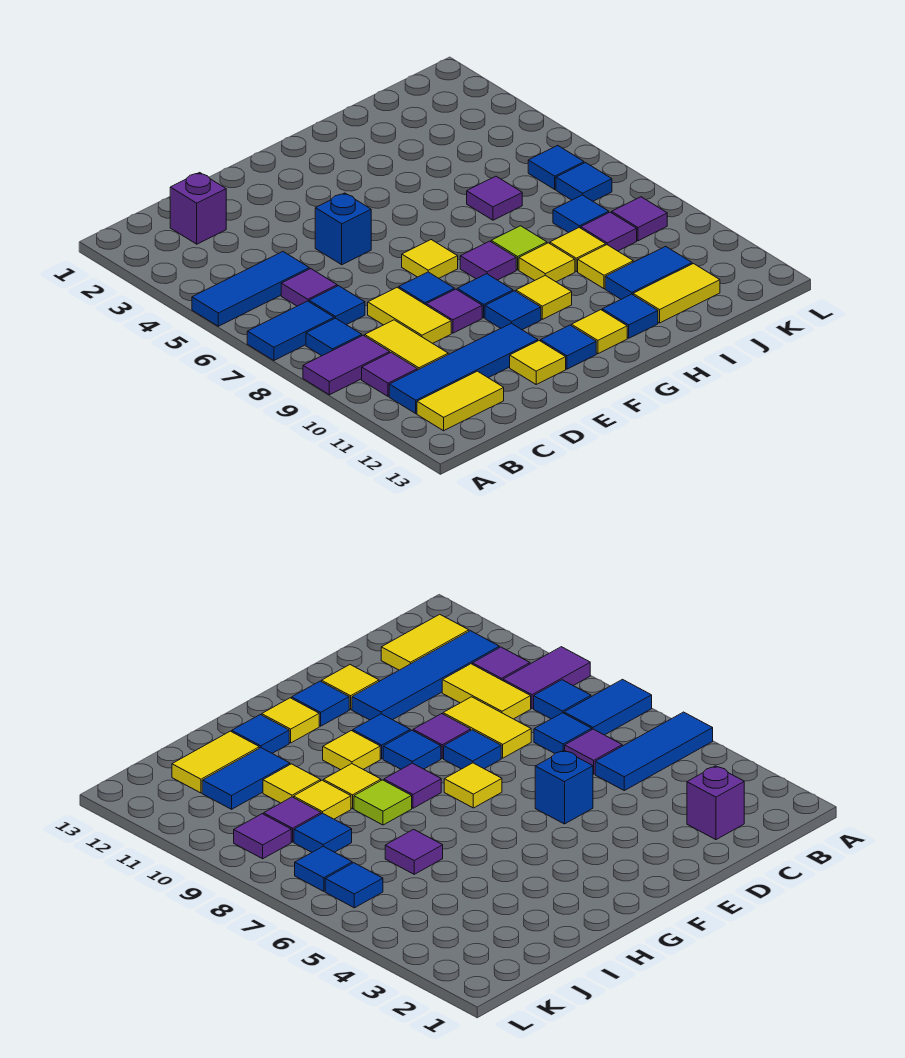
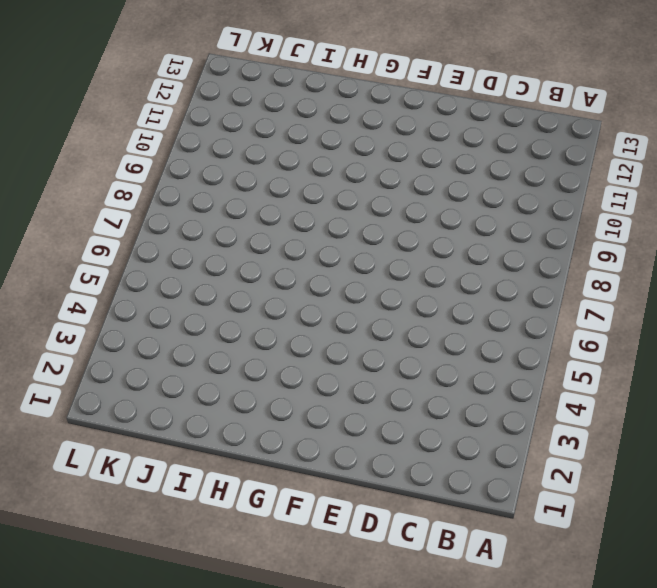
none -> blue 1x3 tile [192,252,309,326]
none -> blue 1x2 tile [247,301,334,360]
none -> purple 1x2 tile [303,335,390,395]
none -> blue 1x1 tile [306,318,362,356]

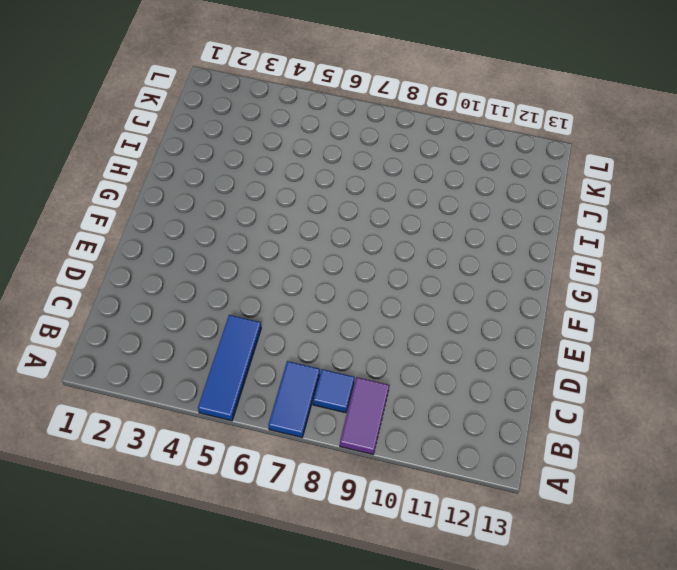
none -> purple 1x1 tile [362,353,417,396]
none -> blue 1x4 tile [389,323,538,413]
none -> yellow 1x2 tile [417,371,504,431]
none -> purple 1x1 brick [170,173,226,244]

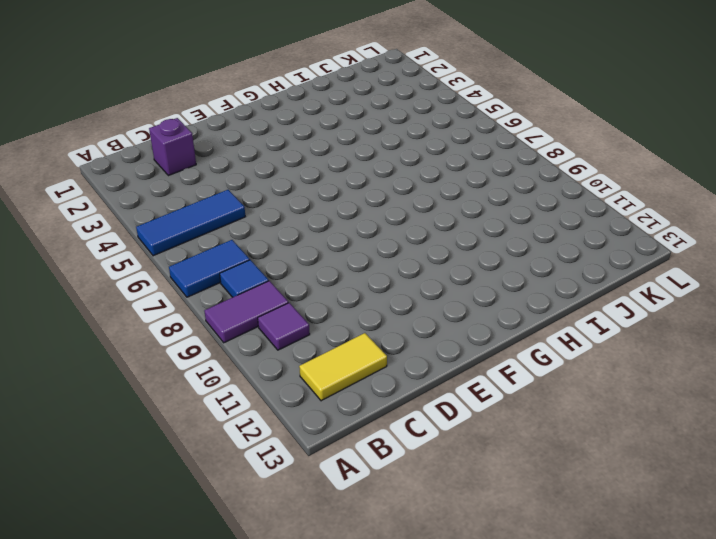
none -> blue 1x4 tile [389,323,538,413]
none -> purple 1x1 tile [281,269,337,306]
none -> blue 1x1 tile [309,286,365,325]
none -> yellow 1x2 tile [365,320,448,370]

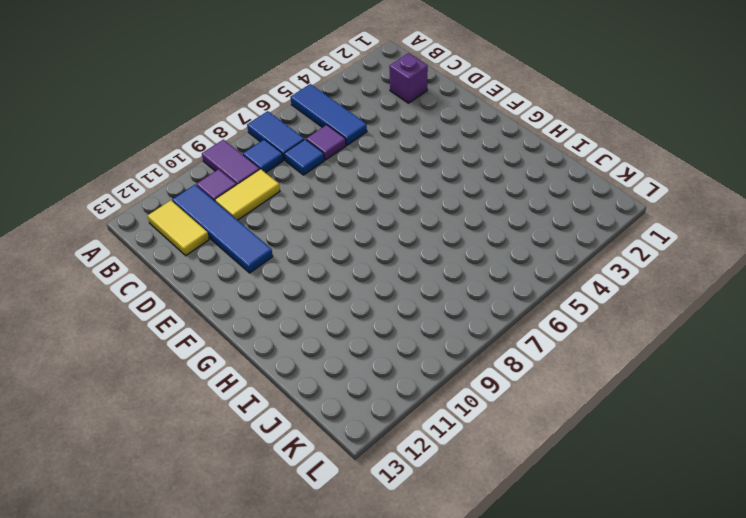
none -> yellow 1x2 tile [368,287,451,343]
none -> blue 1x1 brick [315,193,371,265]
none -> blue 1x1 tile [399,272,454,305]
none -> purple 1x1 tile [426,289,482,333]

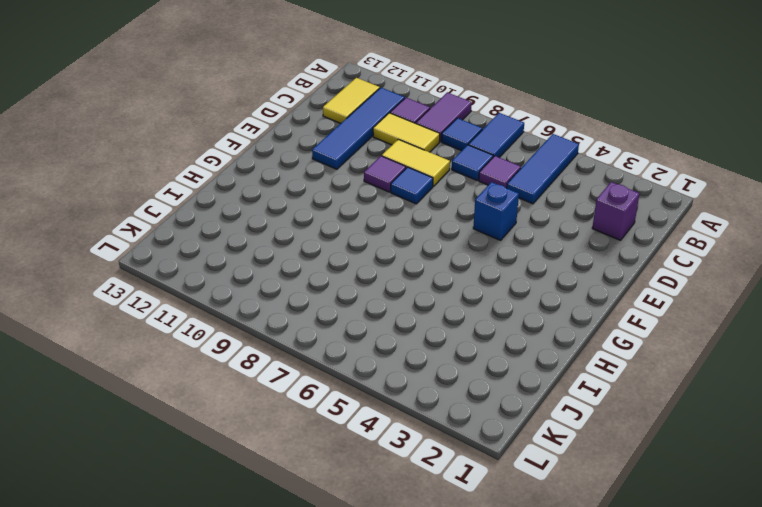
none -> yellow 1x1 tile [510,341,566,384]
none -> yellow 1x1 tile [402,240,458,278]
none -> blue 1x1 tile [457,274,513,318]
none -> blue 1x1 tile [485,291,541,330]

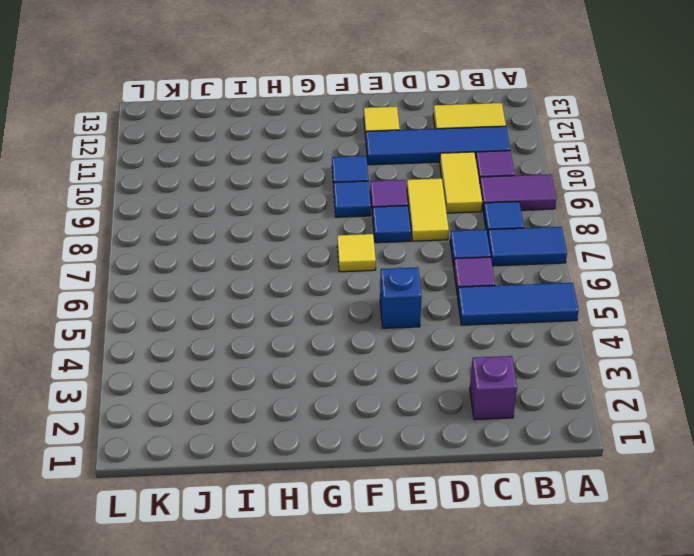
none -> blue 1x1 tile [541,325,596,369]
none -> purple 1x1 tile [460,241,516,280]
none -> yellow 1x1 tile [516,275,572,319]
none -> yellow 1x1 tile [571,310,627,354]

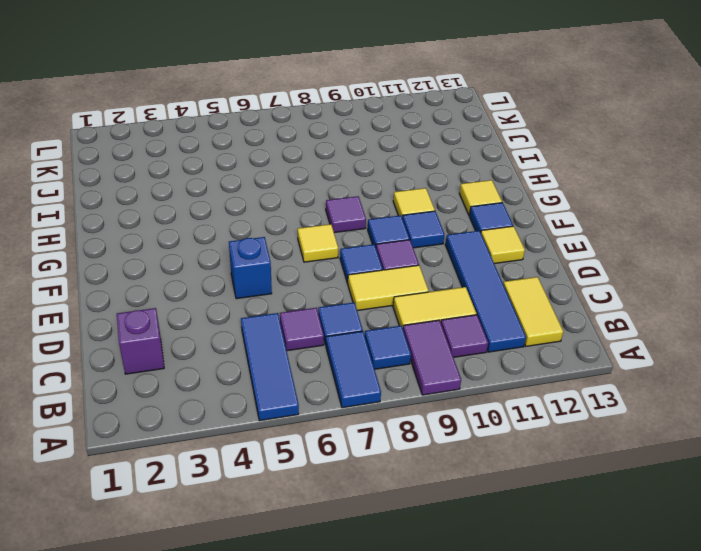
none -> lime 1x1 tile [491,226,547,270]
none -> yellow 1x1 tile [519,243,575,282]
none -> blue 1x1 tile [602,294,658,338]
none -> purple 1x1 tile [467,176,522,220]

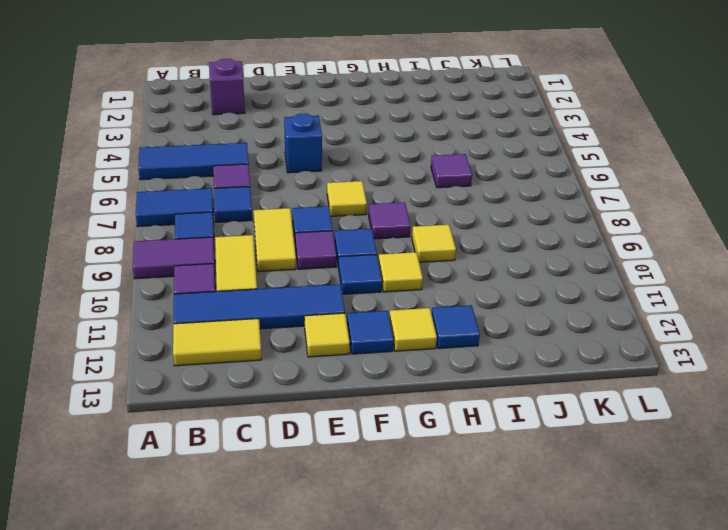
none -> lime 1x1 tile [491,226,547,270]
none -> yellow 1x1 tile [550,228,606,272]
none -> yellow 1x1 tile [578,245,633,289]
none -> blue 1x2 tile [605,246,692,299]

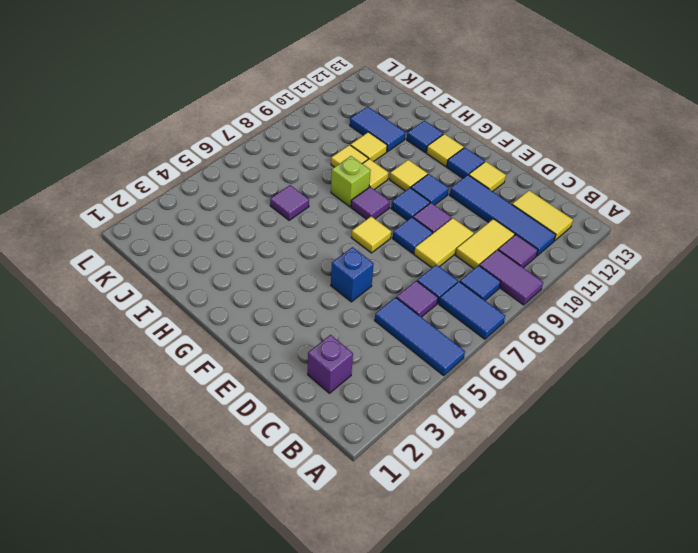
lime 1x1 brick [331,156,371,207] -> lime 1x1 tile [491,226,547,270]
none -> yellow 1x2 tile [633,264,720,323]
none -> blue 1x1 tile [553,195,609,233]
none -> purple 1x1 tile [581,212,637,251]
none -> blue 1x1 tile [528,145,584,189]

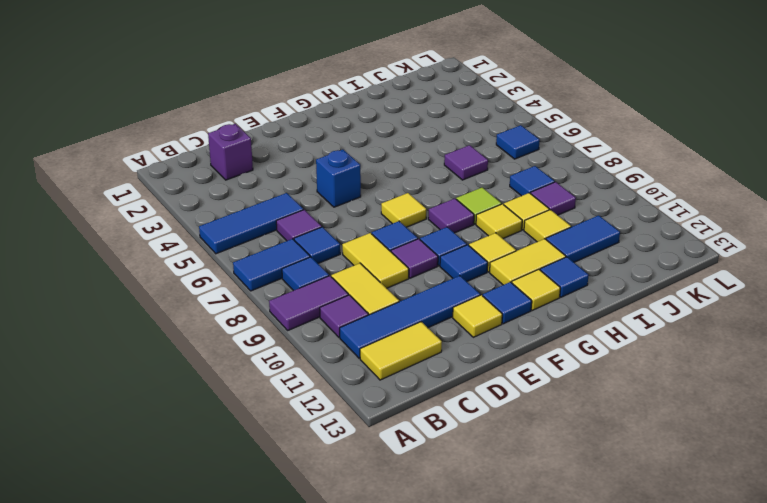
yellow 1x2 tile [490,239,566,285] -> yellow 1x2 tile moved to [633,264,720,323]
none -> blue 1x1 tile [556,163,612,201]
none -> purple 1x1 tile [612,197,667,241]

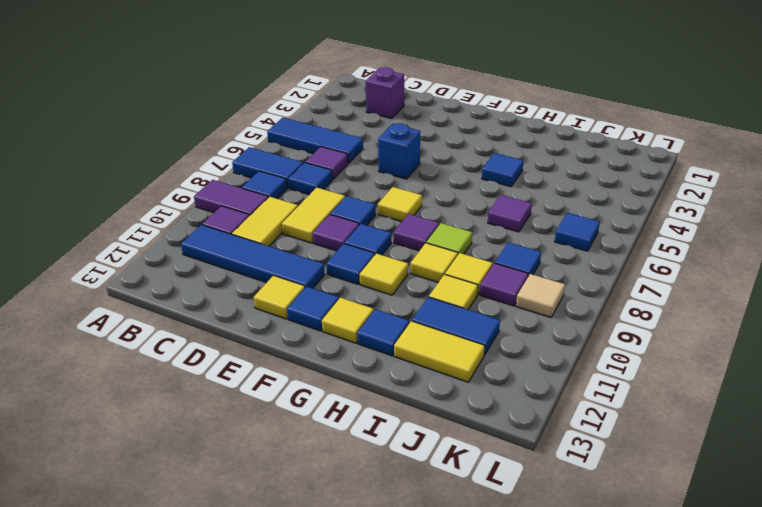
blue 1x1 tile [482,153,523,187] -> blue 1x1 tile moved to [556,163,612,201]
tan 1x1 tile [516,274,565,317] -> purple 1x1 tile [612,197,667,241]
none -> yellow 1x2 tile [417,371,504,431]

